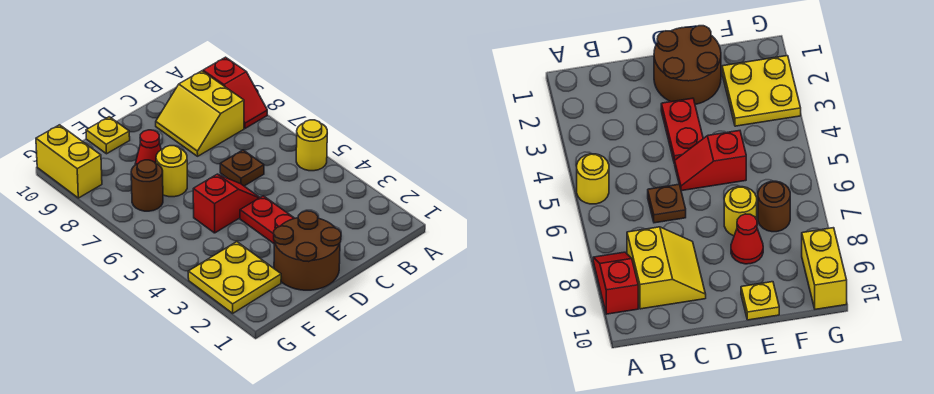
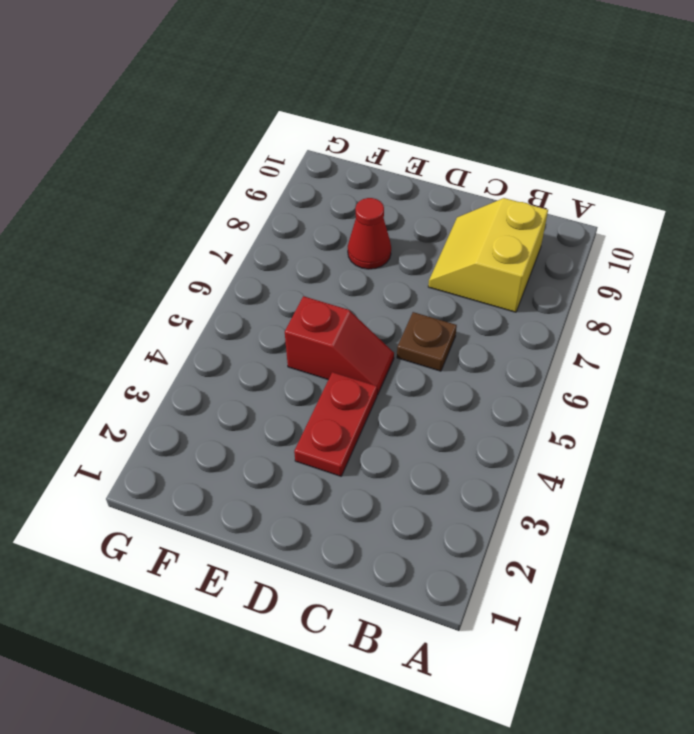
none -> yellow 1x1 round brick [296,120,327,171]
none -> red 1x2 slope [203,57,267,128]
none -> brown 2x2 round brick [274,211,341,290]

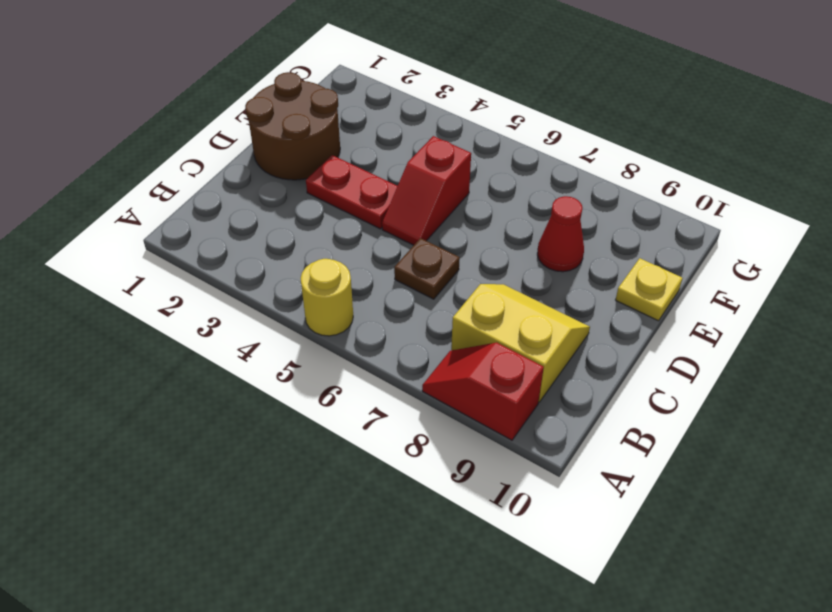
none -> yellow 1x1 round brick [156,146,187,197]
none -> yellow 2x2 plate [188,242,281,313]
none -> brown 1x1 round brick [131,160,163,211]

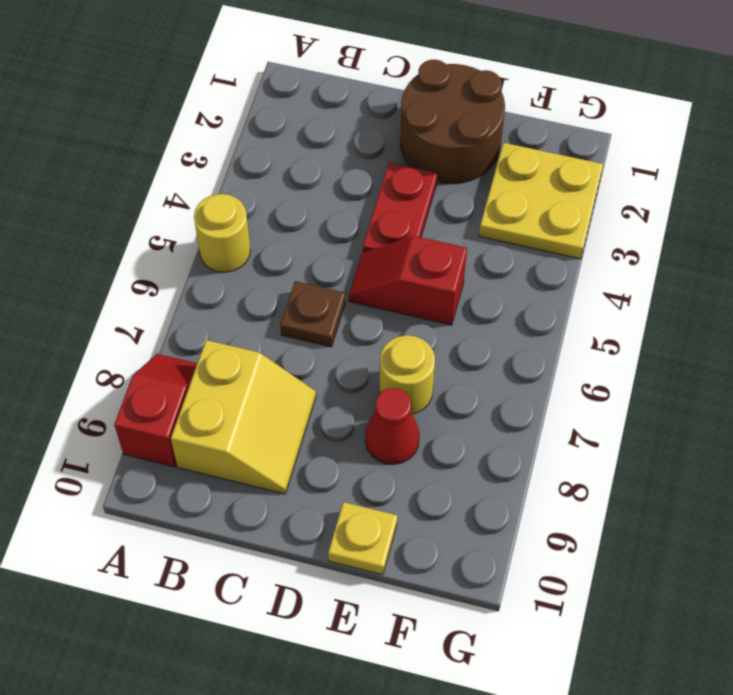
none -> brown 1x1 round brick [131,160,163,211]
none -> yellow 1x2 brick [36,125,102,198]

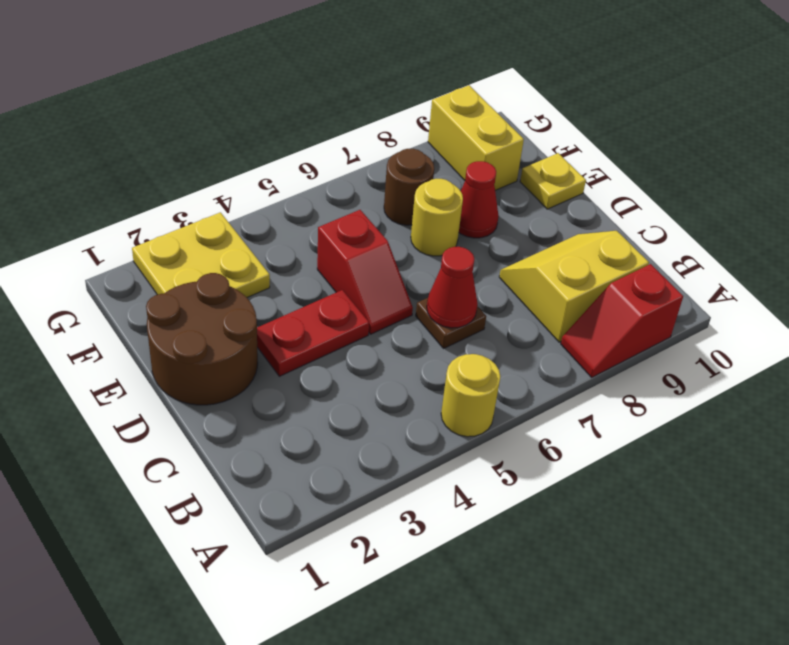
red 1x1 cone [427,247,478,328] -> none
yellow 1x2 brick [428,85,524,190] -> yellow 1x2 brick turned to [36,125,102,198]

